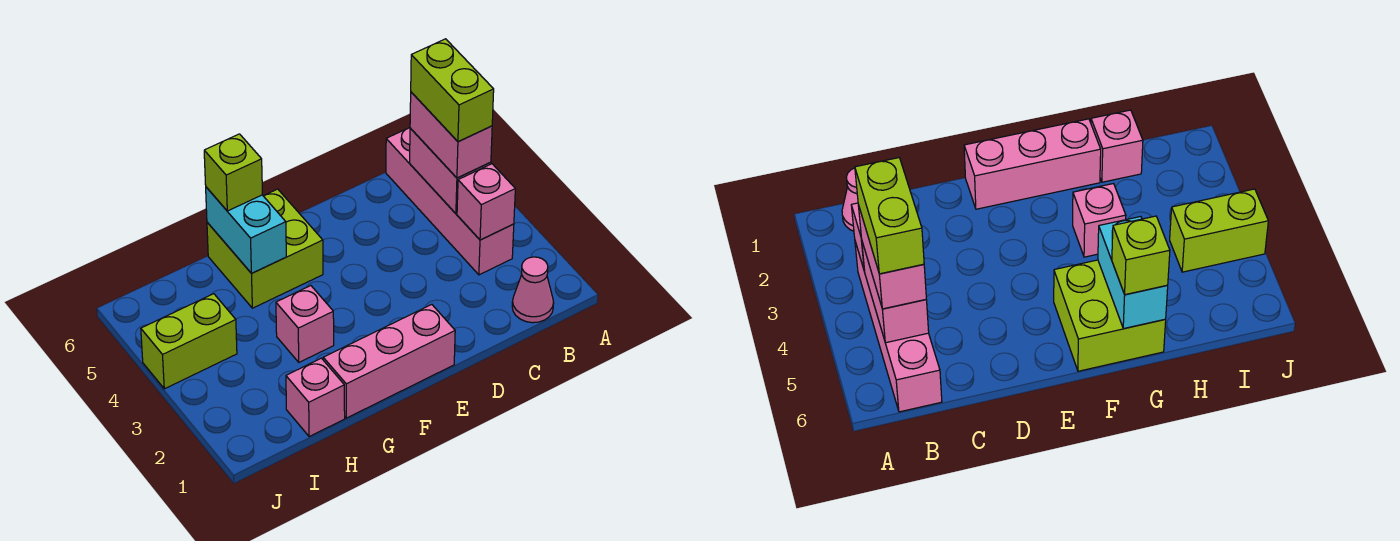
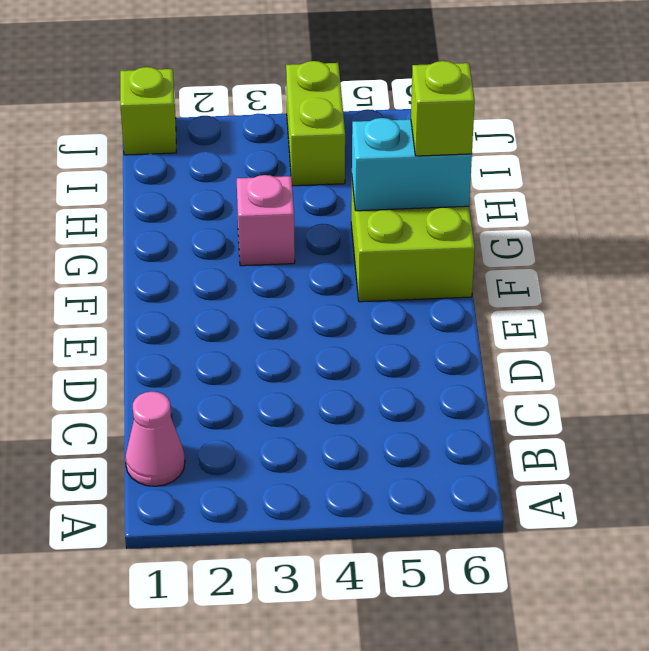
lime 1x1 brick [120,67,177,155] -> none
none -> pink 1x4 brick [386,128,514,275]
none -> pink 1x3 brick [323,305,455,418]
none -> pink 1x1 brick [286,358,345,437]

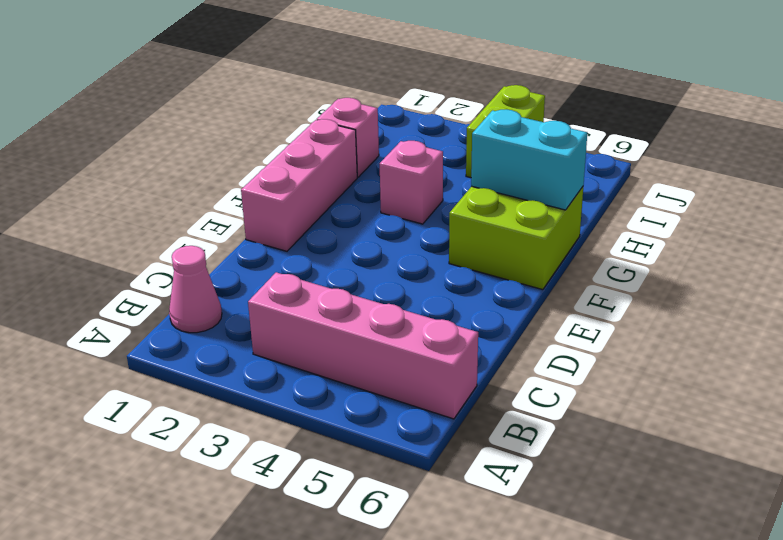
none -> pink 1x1 brick [457,164,515,240]
none -> pink 1x2 brick [410,128,491,214]
none -> pink 1x2 brick [410,92,492,178]

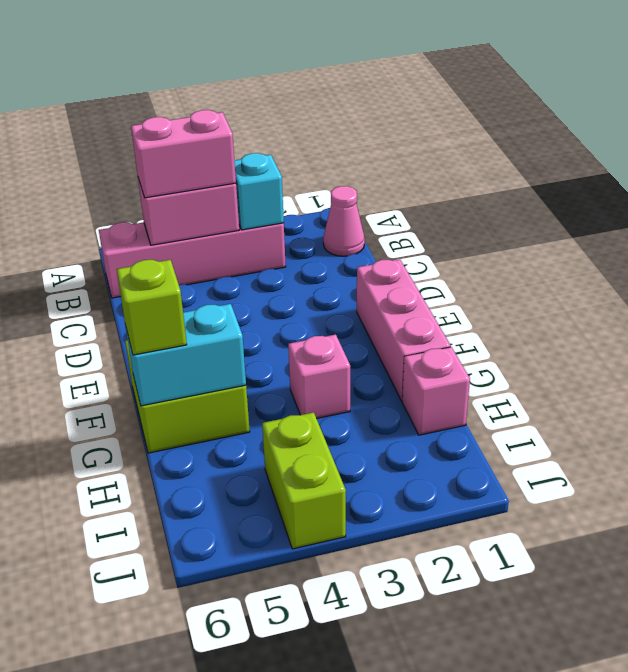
cyan 1x1 brick [234,153,284,230] -> pink 1x1 brick [457,164,515,240]
none -> lime 1x2 brick [411,39,494,142]

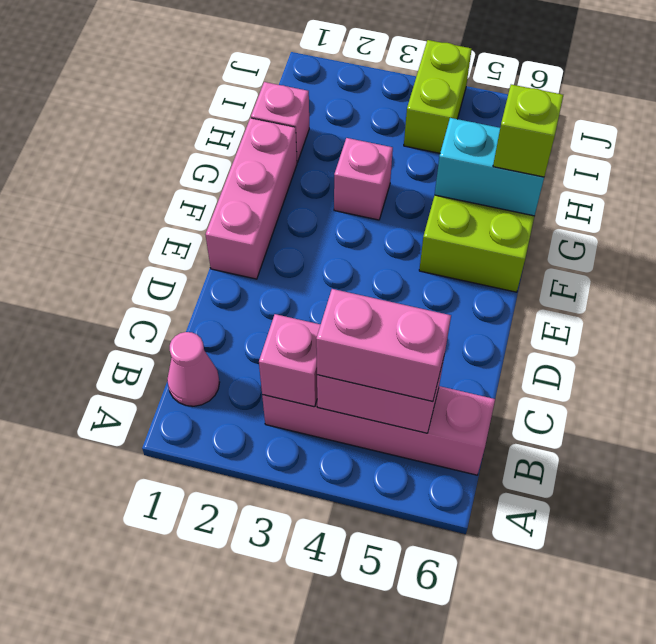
none -> lime 1x2 brick [411,39,494,142]

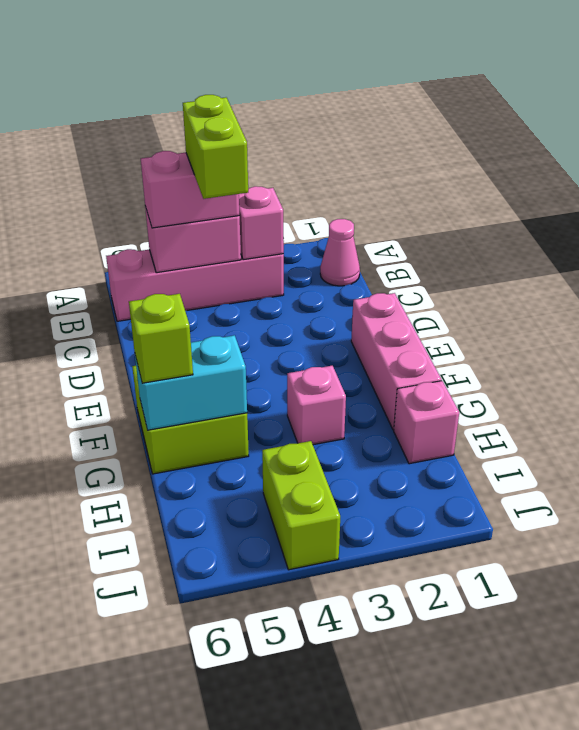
lime 1x2 brick [183,95,248,199] -> lime 1x2 brick turned to [411,39,494,142]

